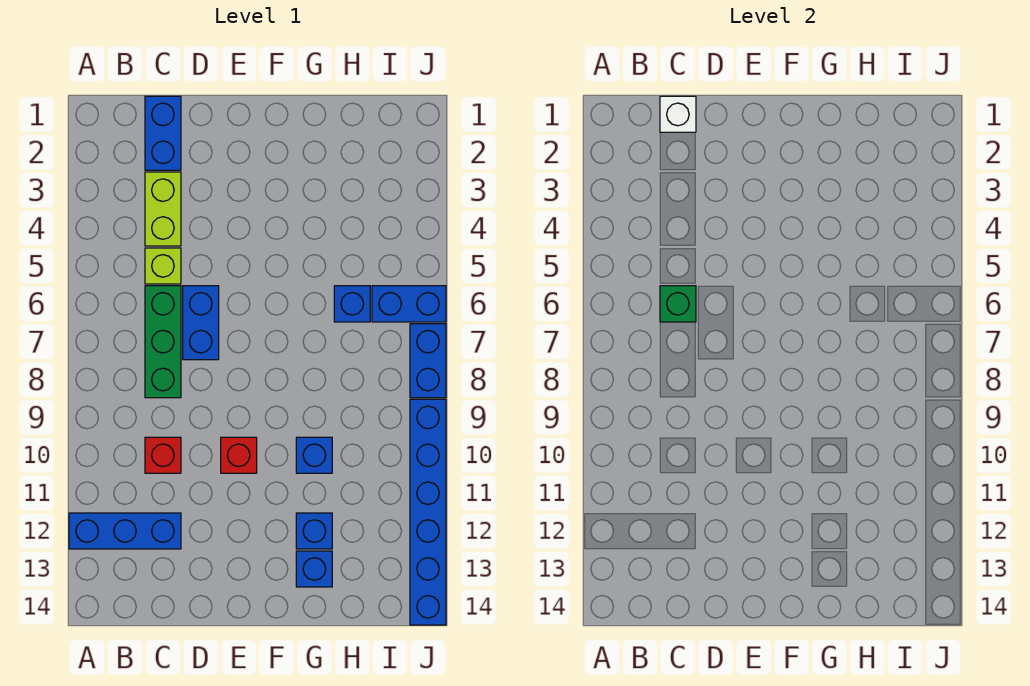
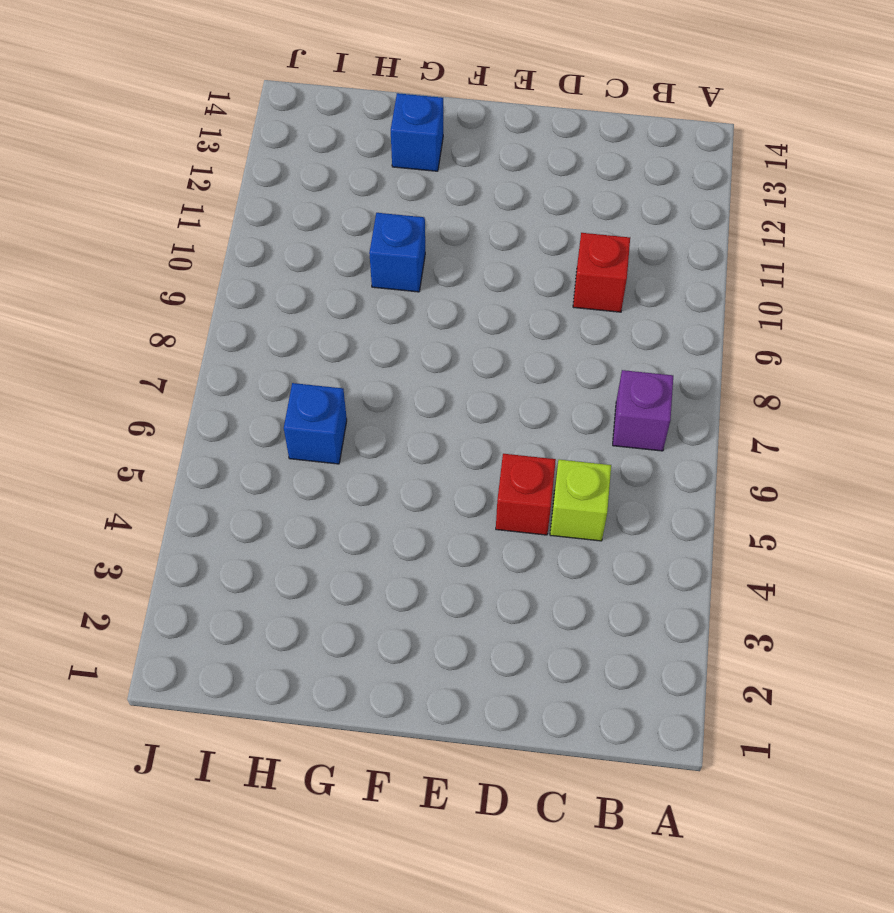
purple 1x1 brick [613,370,673,451] -> none
red 1x1 brick [496,454,556,535] -> red 1x1 brick moved to [221,437,257,473]
none -> blue 1x3 brick [69,513,181,549]
none -> blue 1x2 brick [145,96,181,170]
none -> lime 1x2 brick [145,172,181,246]

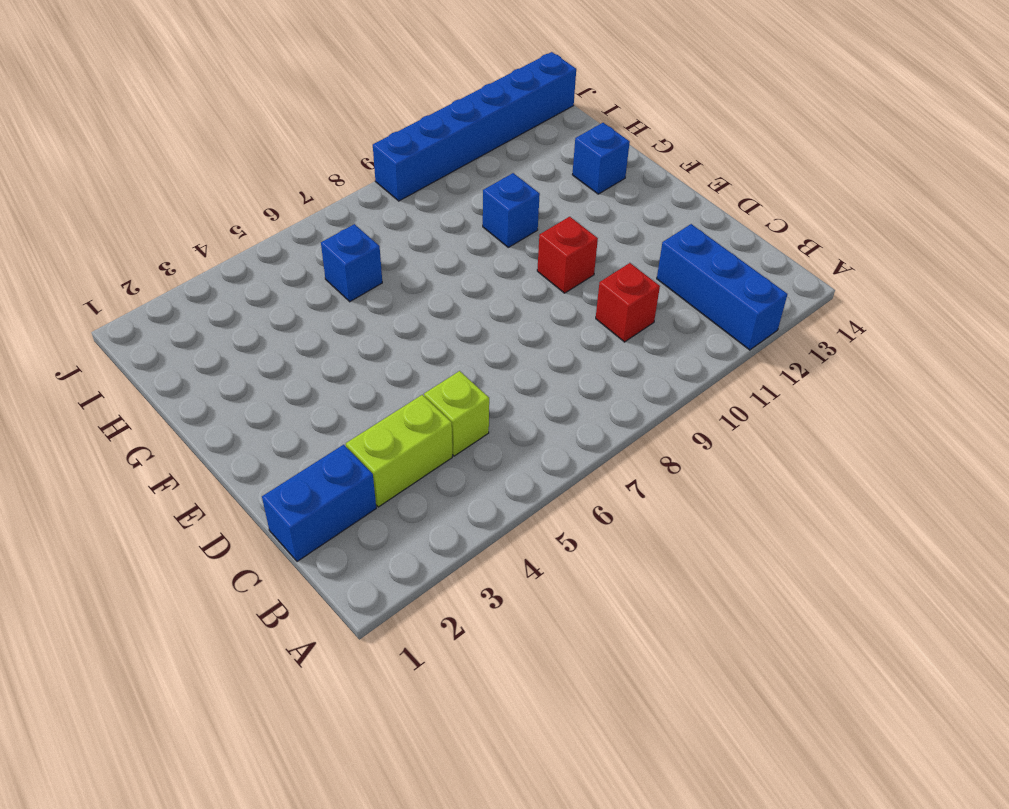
none -> green 1x3 brick [145,286,181,398]
none -> blue 1x2 brick [183,286,219,360]
none -> blue 1x1 brick [296,513,332,549]

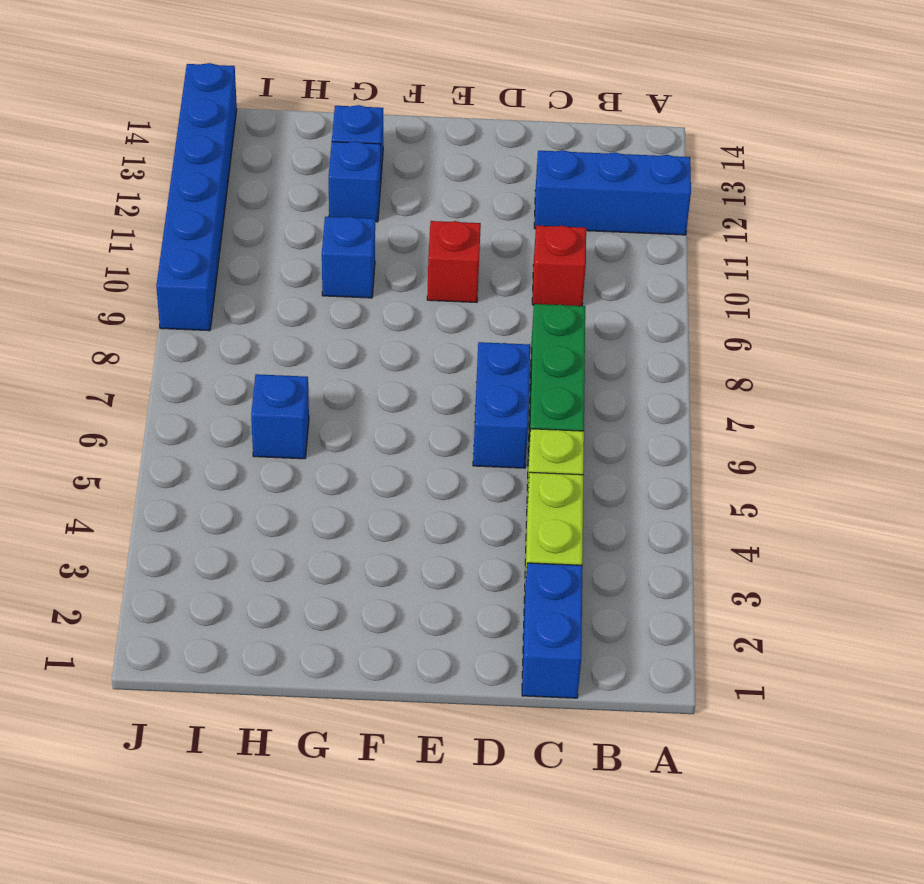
none -> blue 1x2 brick [372,286,446,322]
none -> blue 1x2 brick [410,324,446,398]
none -> white 1x1 brick [660,96,696,132]

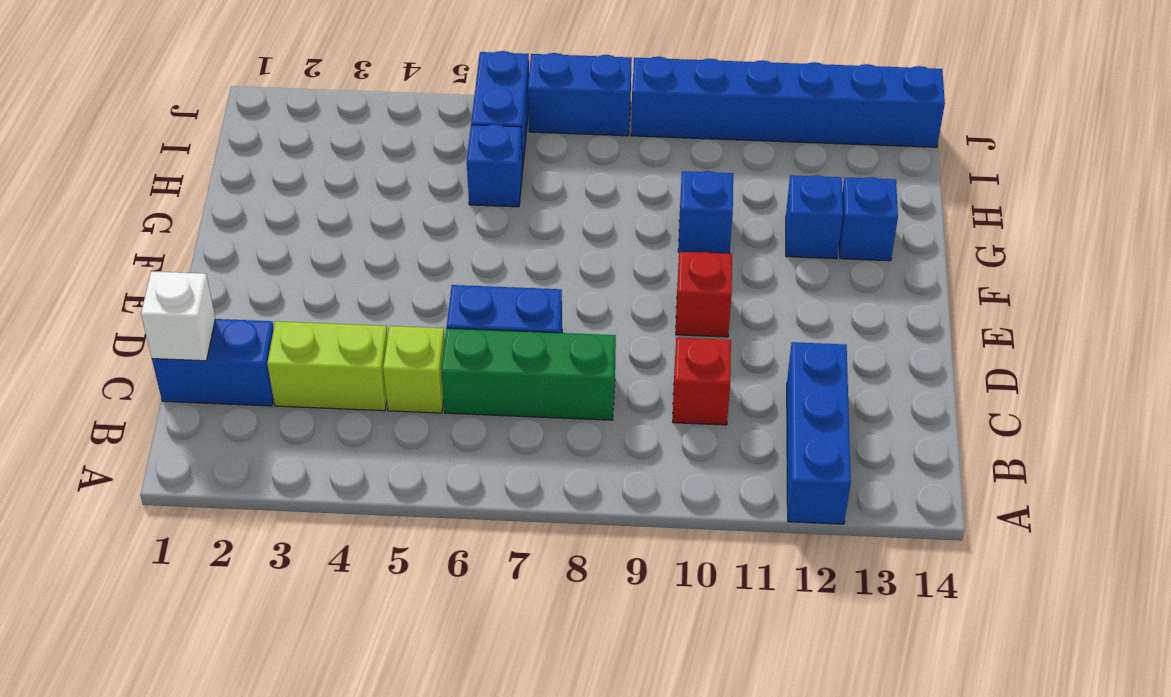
none -> green 1x1 brick [660,286,696,322]

